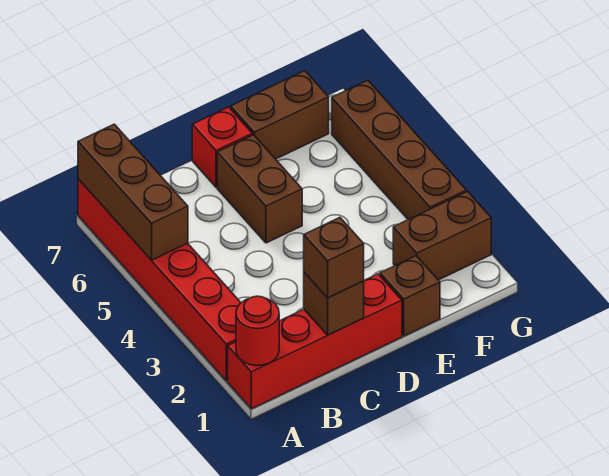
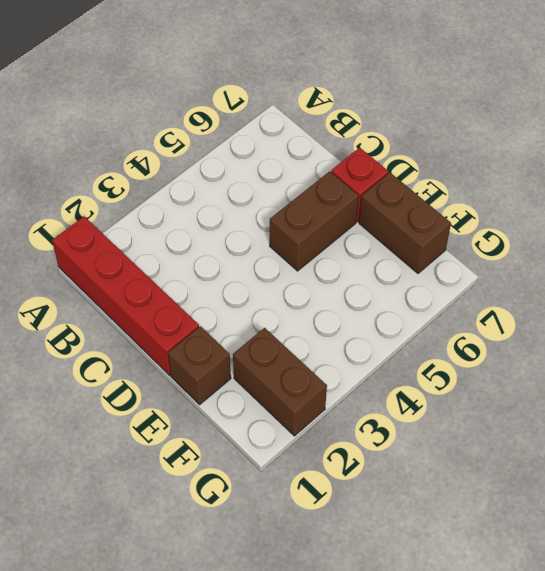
none -> red 1x6 brick [78,179,241,381]
none -> brown 1x4 brick [332,80,466,220]
none -> red 1x1 round brick [236,296,279,366]

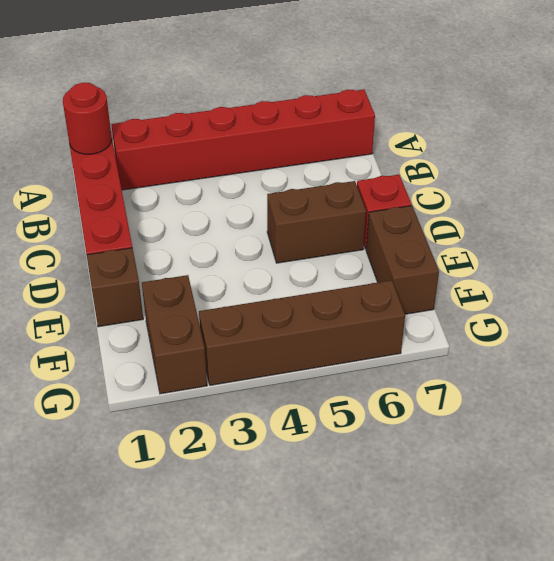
none -> brown 1x3 brick [78,124,188,260]
none -> brown 1x1 brick [304,272,364,335]
none -> brown 1x1 brick [304,218,364,298]

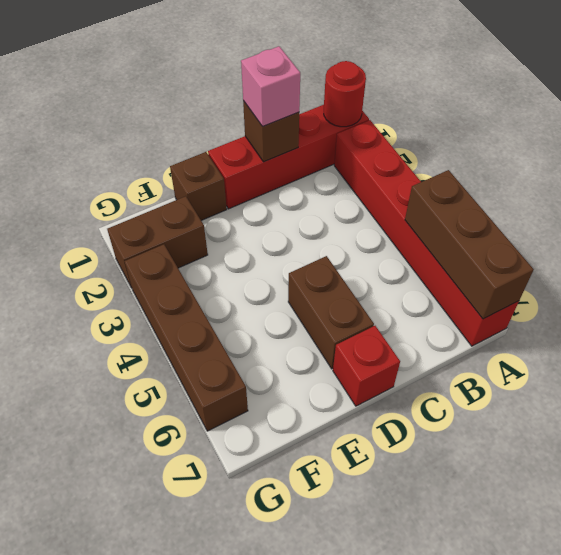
pink 1x1 brick [241,46,300,126] -> brown 1x1 brick [304,218,364,298]
none -> brown 1x2 brick [231,71,329,159]

